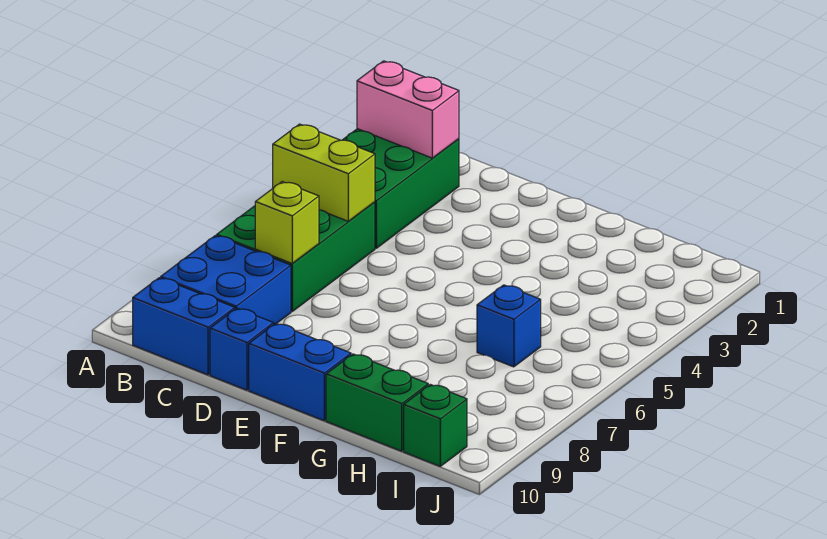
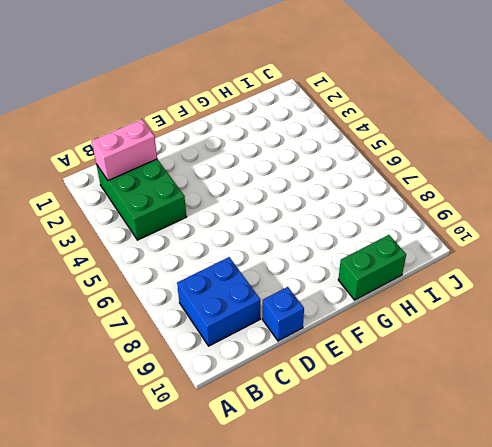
none -> green 2x3 brick [217,202,375,311]
none -> blue 1x2 brick [133,278,235,375]
none -> blue 1x2 brick [249,323,351,420]

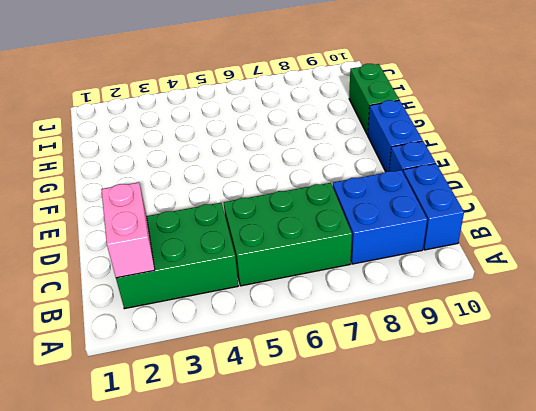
none -> blue 1x1 brick [477,285,541,367]
none -> green 1x1 brick [404,384,467,466]
none -> lime 1x2 brick [273,124,375,221]

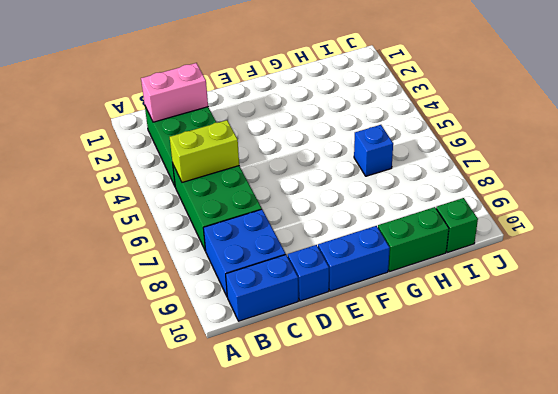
none -> lime 1x1 brick [255,182,319,263]

